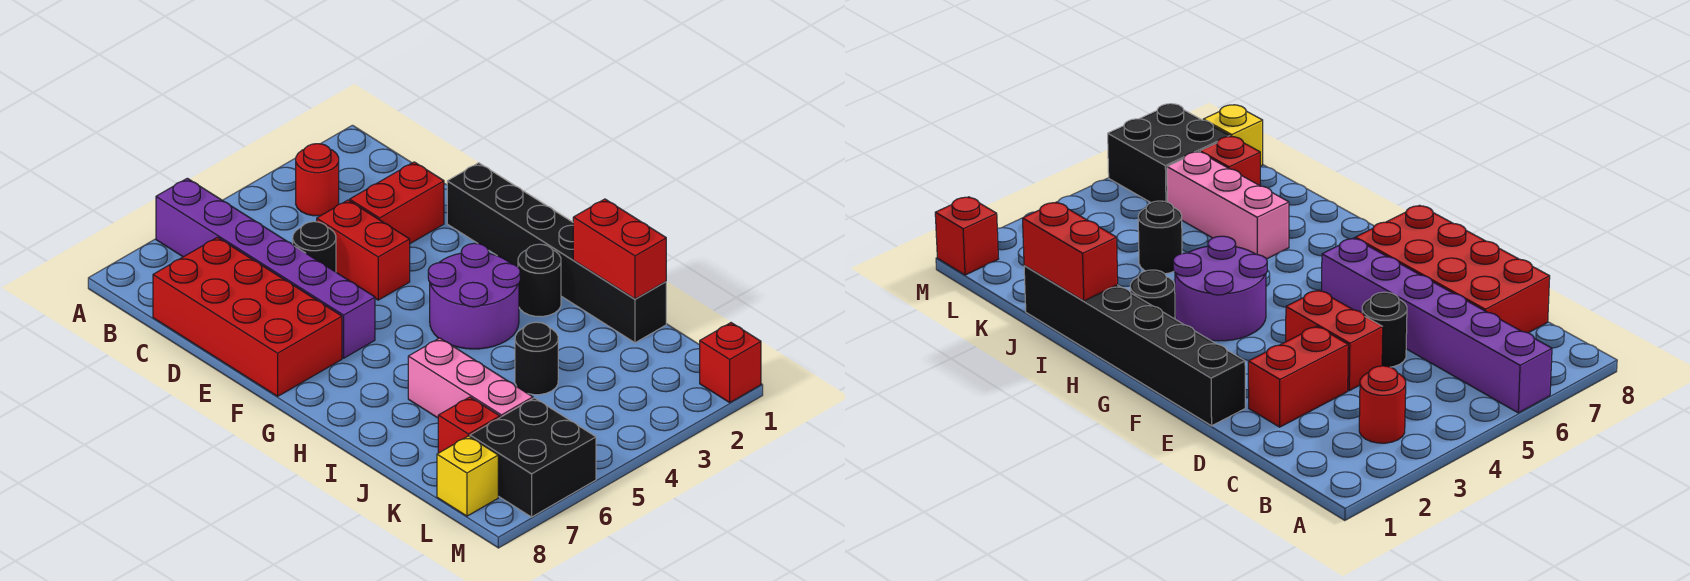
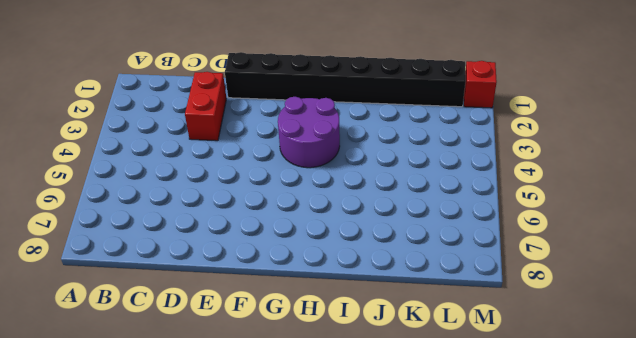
black 1x8 brick [225,52,466,107] -> black 1x6 brick [447,163,666,343]
none -> purple 1x6 brick [156,178,375,358]
none -> red 1x1 round brick [296,144,339,216]
none -> red 2x4 brick [153,237,342,396]

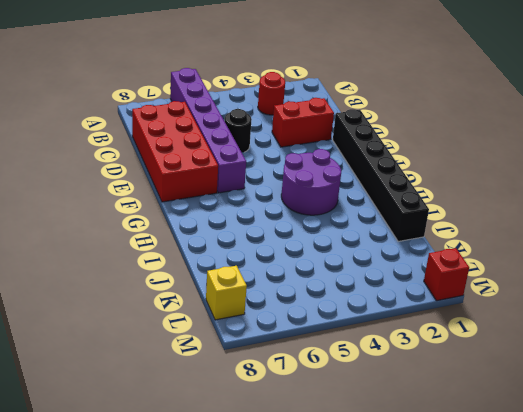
none -> red 1x2 brick [317,200,410,300]
none -> black 1x1 round brick [518,244,561,317]
none -> pink 1x3 brick [408,338,533,418]

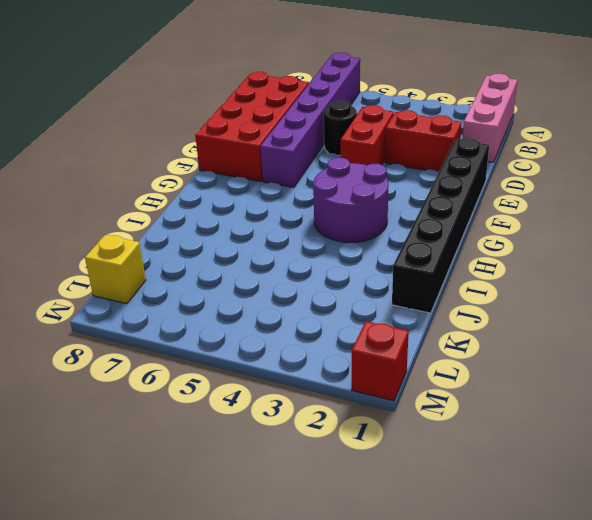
pink 1x3 brick [462,74,517,162] -> pink 1x3 brick moved to [408,338,533,418]
none -> red 1x1 round brick [296,144,339,216]
none -> black 1x1 round brick [518,244,561,317]
none -> black 1x1 round brick [515,322,558,395]

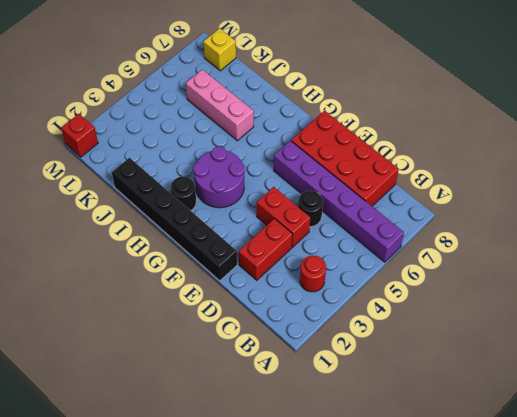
none -> black 1x1 round brick [515,322,558,395]
none -> red 1x1 brick [438,397,500,453]
none -> black 2x2 brick [470,398,596,517]

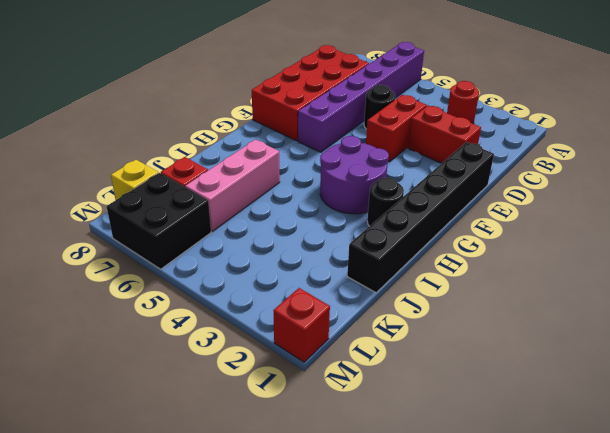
none -> black 1x1 round brick [515,322,558,395]
none -> red 1x2 brick [573,199,666,299]

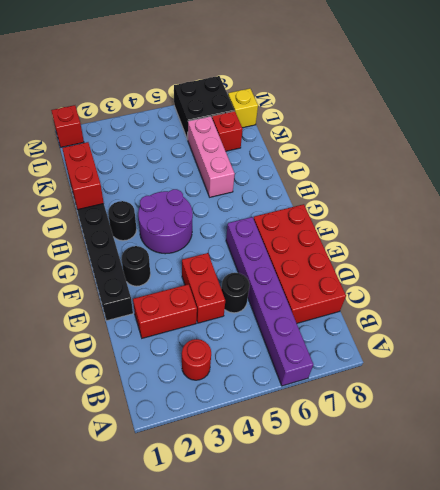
black 1x1 round brick [122,246,150,286] -> black 1x1 round brick moved to [515,322,558,395]

